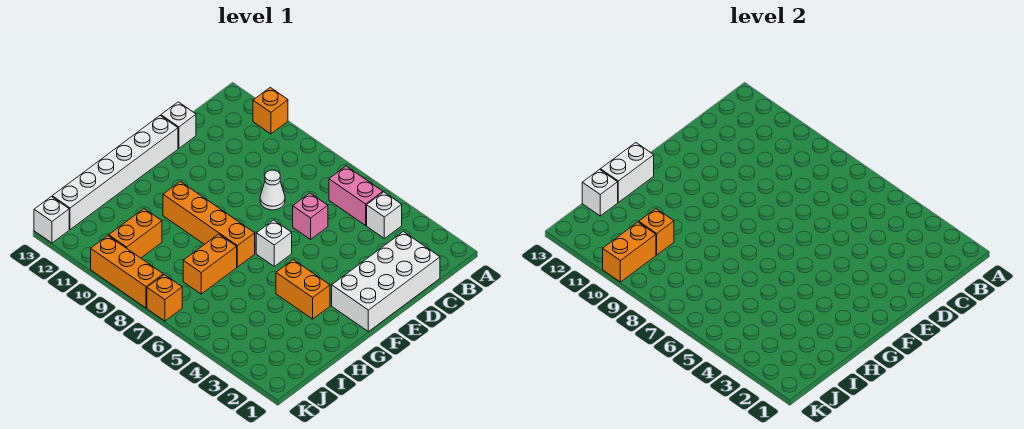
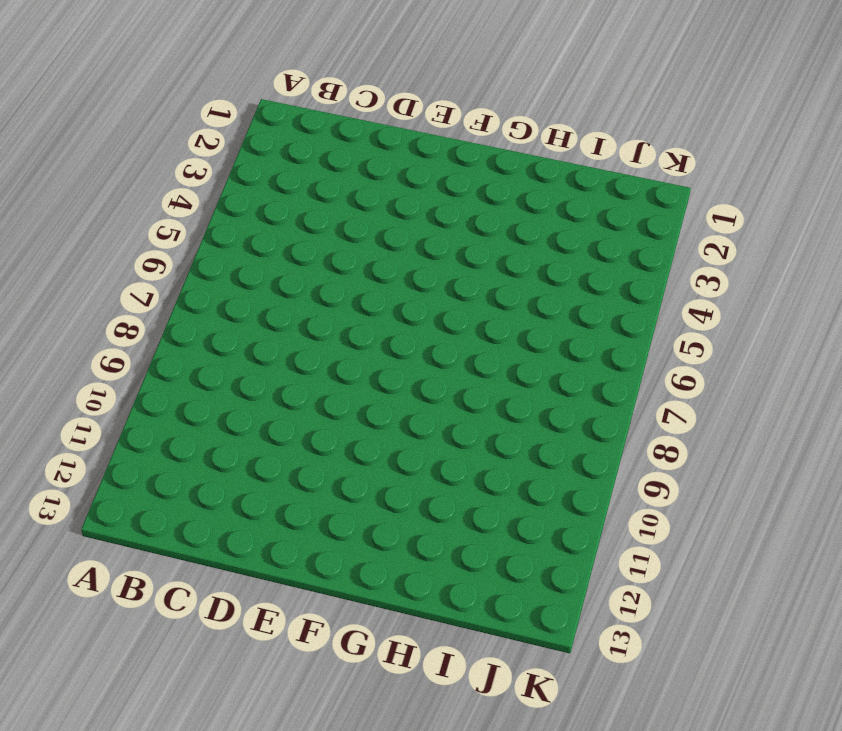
none -> orange 1x1 brick [253,87,288,134]
none -> white 1x1 brick [367,192,402,238]
none -> pink 1x2 brick [329,166,383,225]

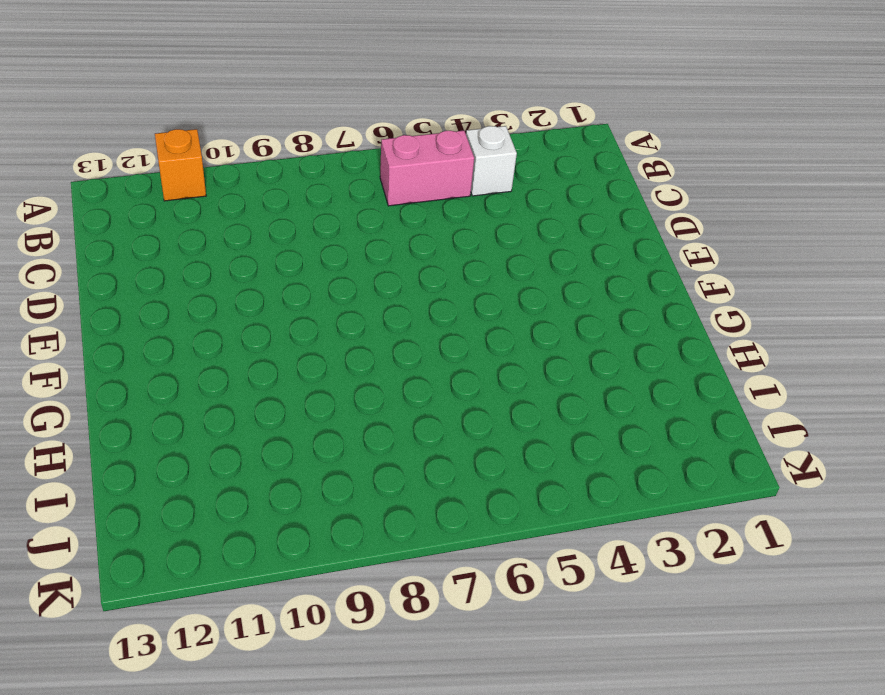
none -> white 2x4 brick [332,232,440,332]
none -> pink 1x1 brick [293,193,328,239]
none -> white 1x1 cone [260,170,285,210]

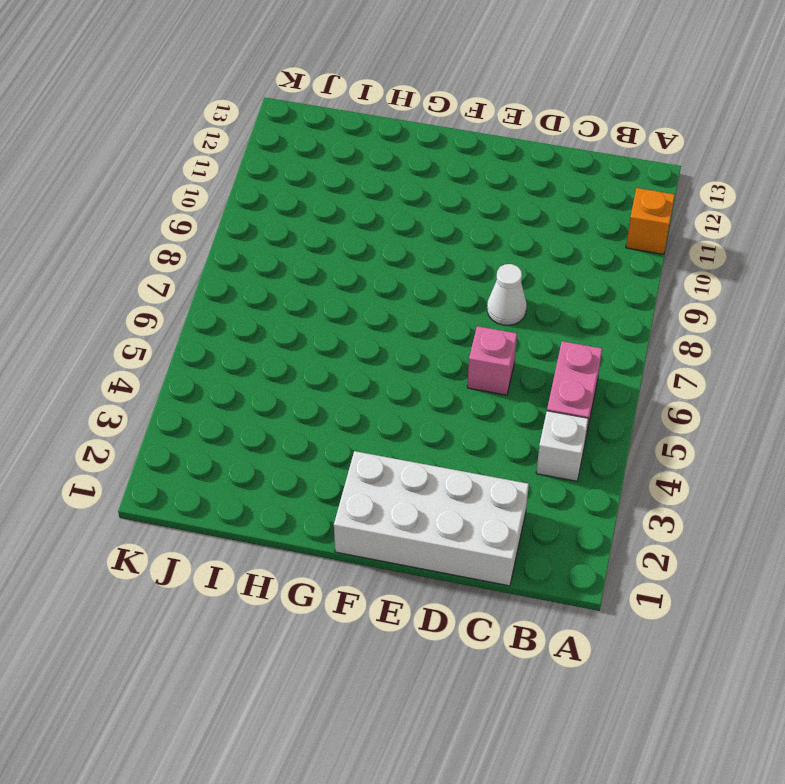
none -> white 1x1 brick [161,102,196,148]
none -> white 1x6 brick [52,116,178,229]
none -> white 1x1 brick [256,220,292,266]

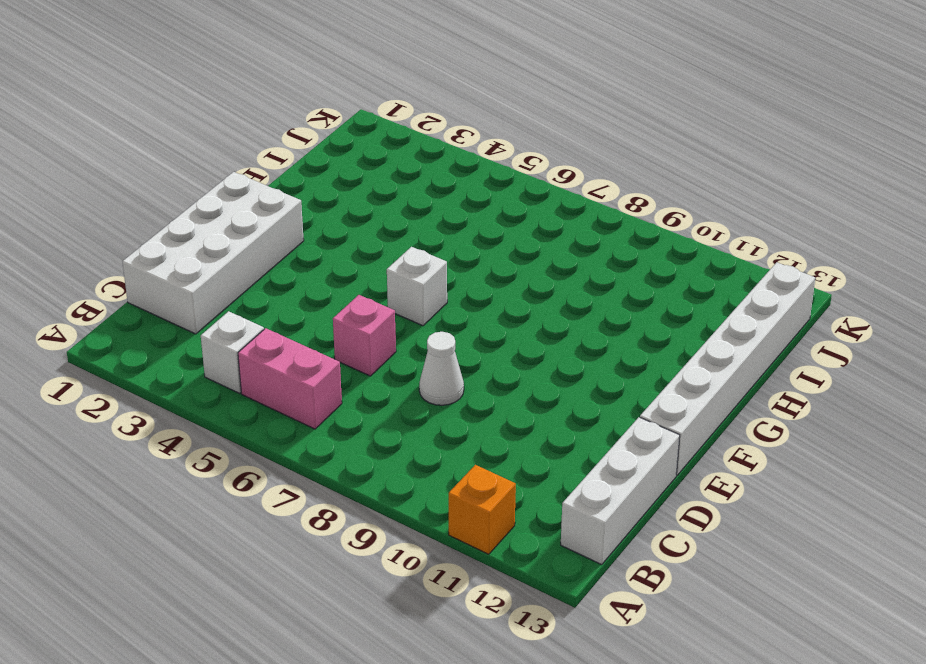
white 1x3 brick [561,417,680,565] -> white 1x1 brick [161,102,196,148]
none -> orange 1x2 brick [276,260,330,319]
none -> orange 1x4 brick [163,182,255,267]
none -> orange 1x2 brick [183,234,237,294]

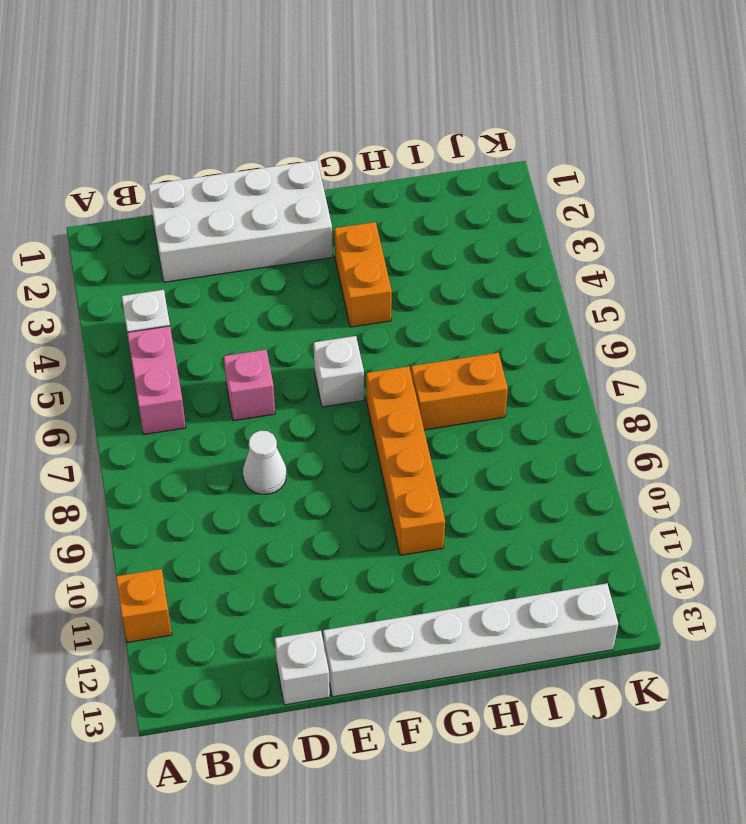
none -> orange 1x2 brick [109,209,162,258]
none -> orange 1x1 brick [147,275,182,321]
none -> orange 1x3 brick [91,236,163,308]

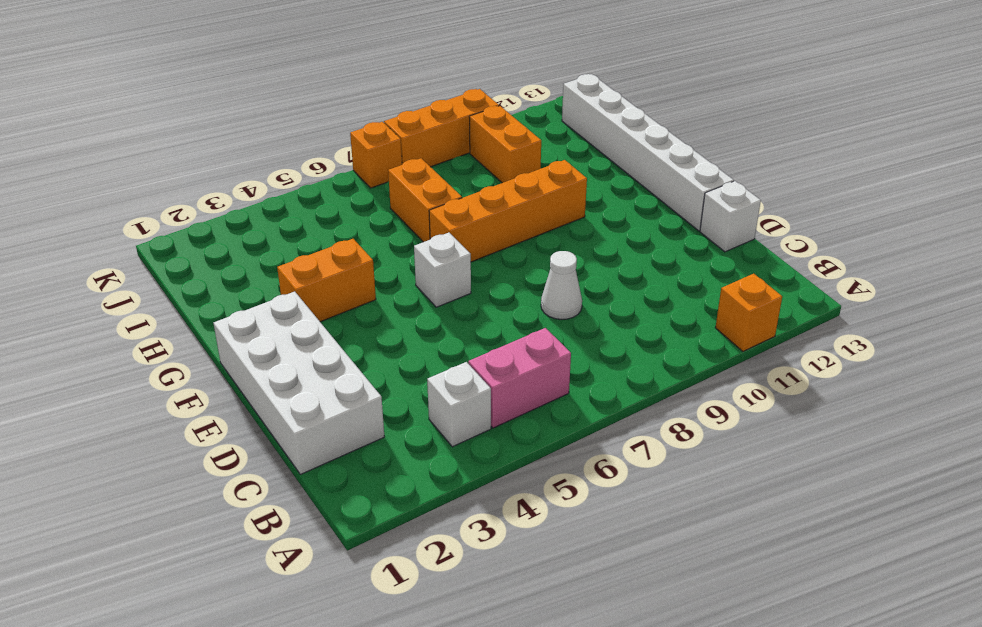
none -> pink 1x1 brick [293,193,328,239]
none -> white 1x1 brick [34,197,69,243]
none -> white 1x2 brick [600,143,654,202]

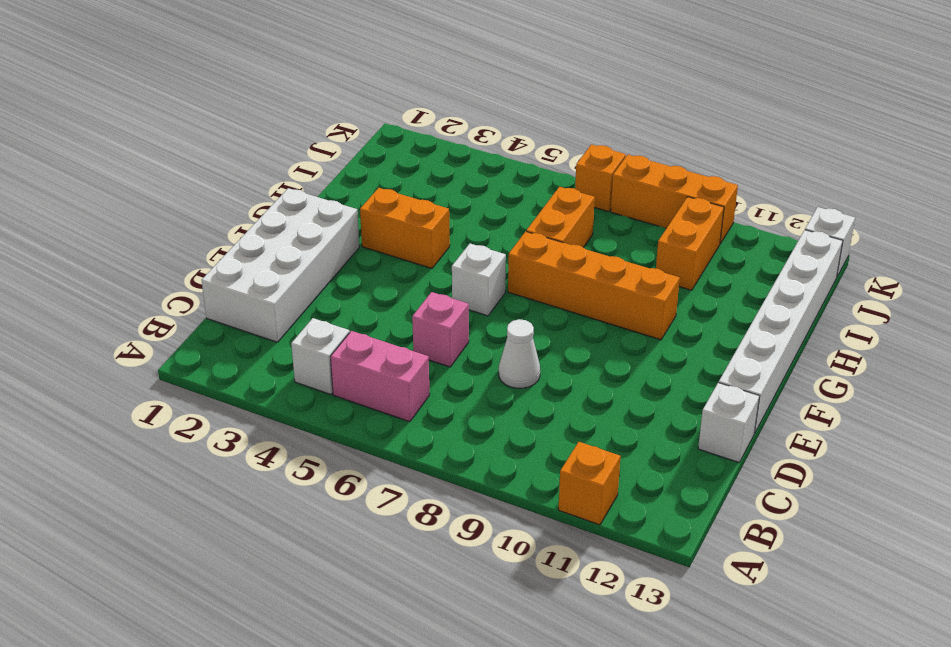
none -> white 1x2 brick [600,143,654,202]
none -> orange 1x1 brick [639,209,674,255]
none -> white 1x1 brick [582,170,618,216]

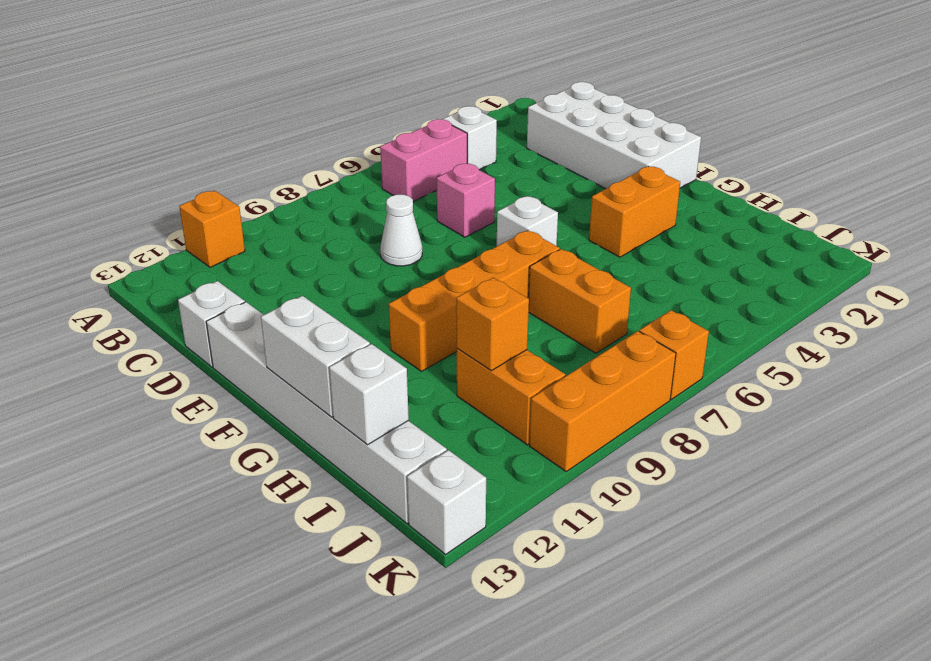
none -> orange 1x2 brick [603,222,656,282]

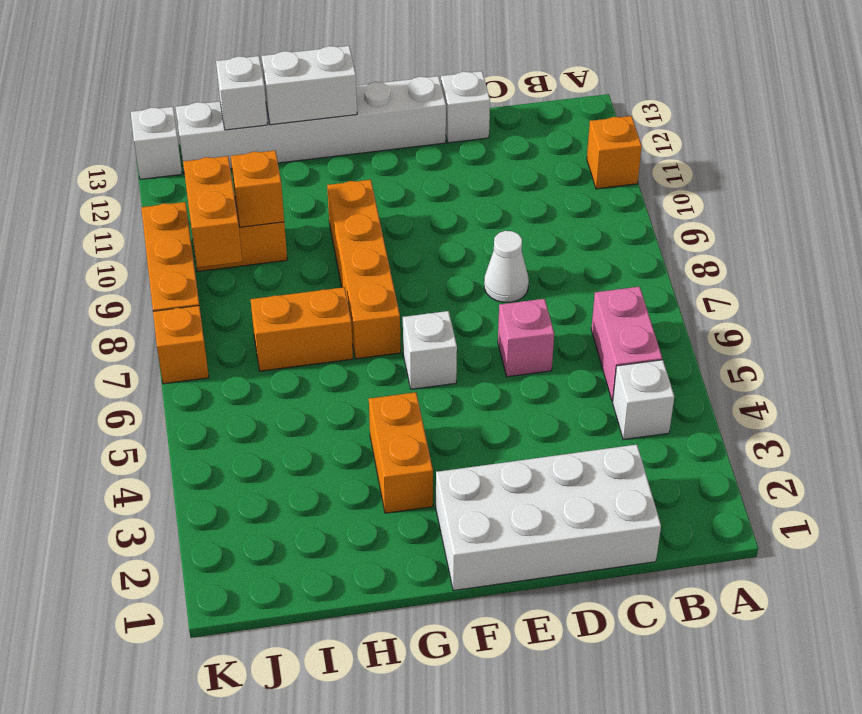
orange 1x2 brick [183,156,242,267] -> orange 1x2 brick turned to [603,222,656,282]

